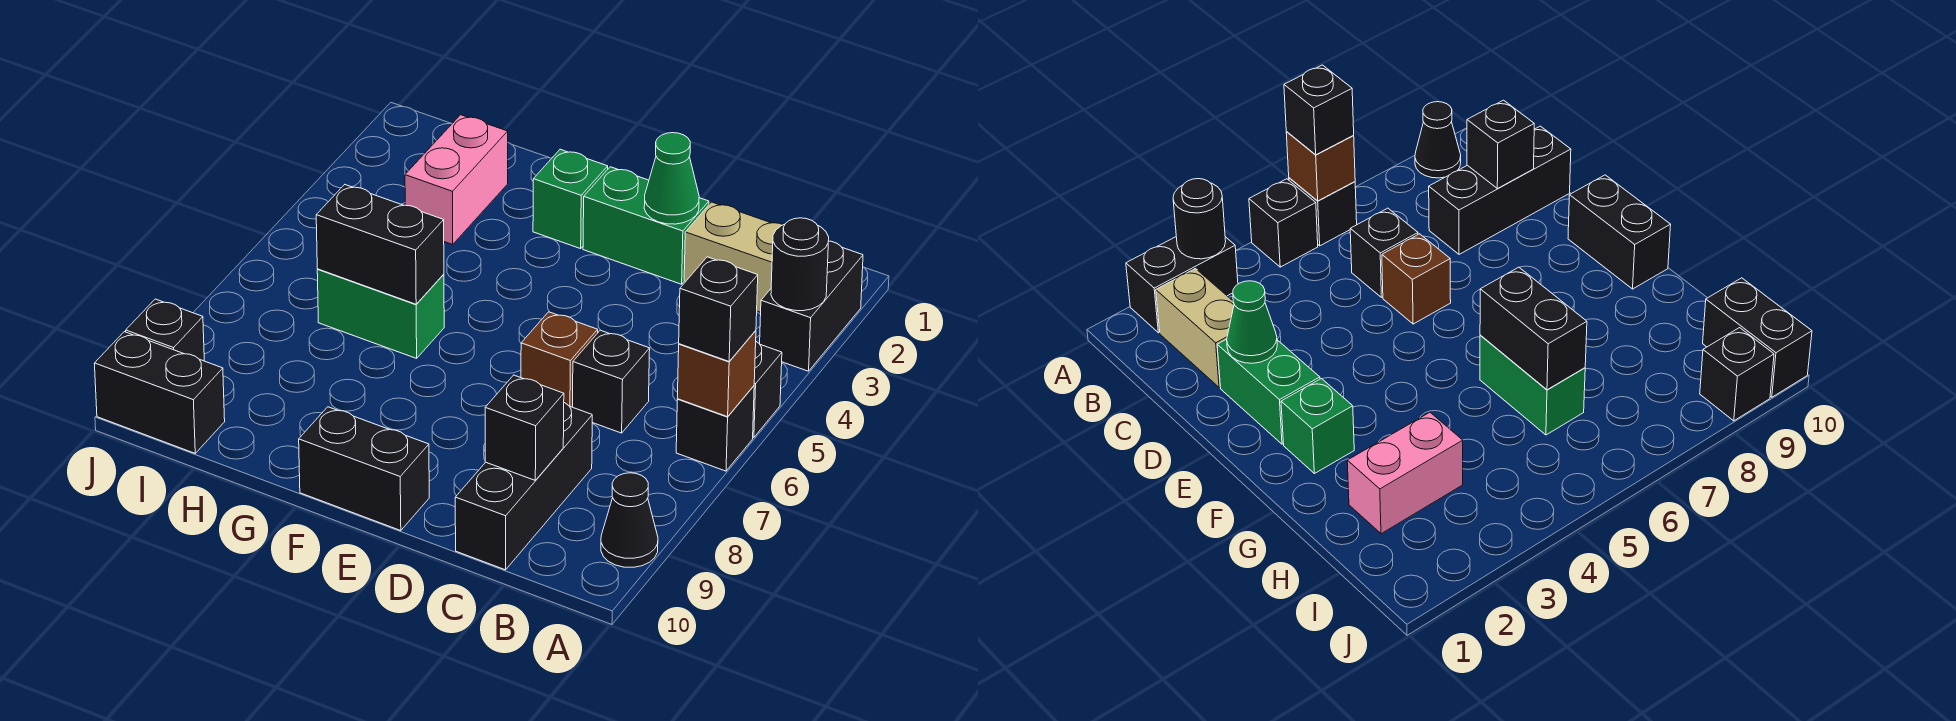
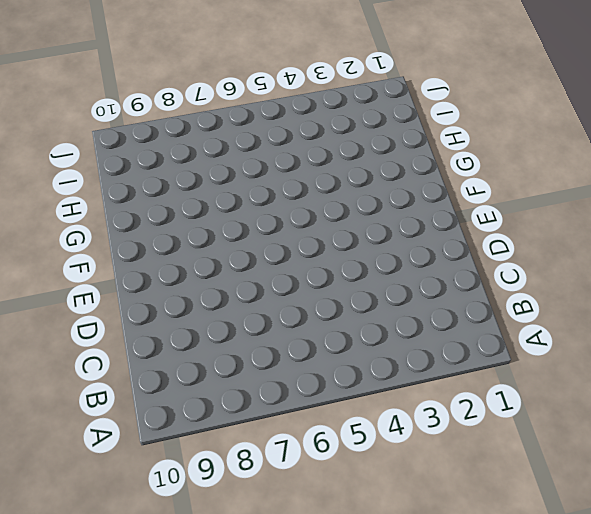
none -> black 1x2 brick [760,241,863,371]
none -> black 1x1 brick [753,342,782,437]
none -> black 1x1 brick [676,386,754,471]

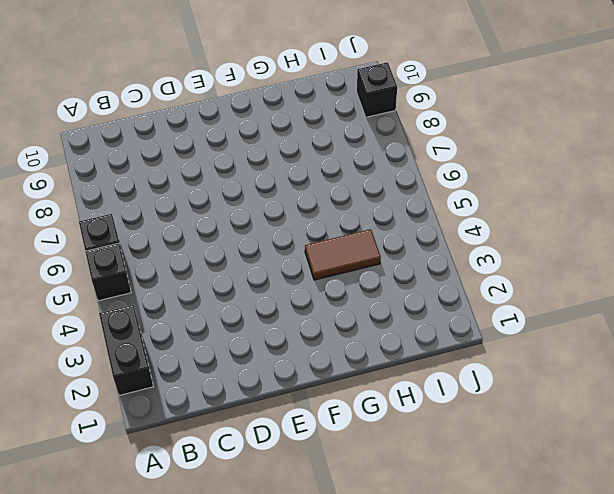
brown 1x2 tile [305,229,381,280] -> none
none -> black 1x1 cone [601,473,658,567]
none -> tan 1x2 brick [684,202,783,312]
none -> black 1x1 brick [573,330,650,433]

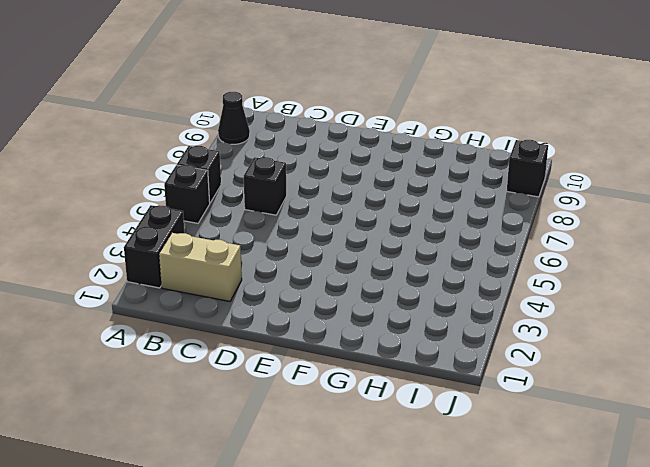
none -> black 1x3 brick [455,403,592,570]
none -> green 1x2 brick [583,167,709,284]
none -> brown 1x1 brick [521,312,598,407]

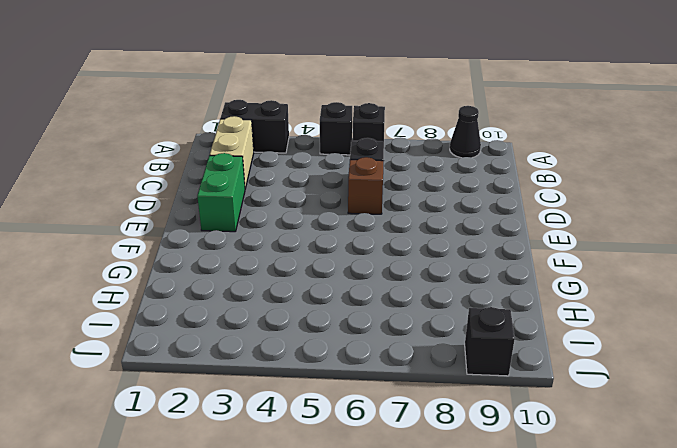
none -> black 1x3 brick [455,403,592,570]
none -> black 1x2 brick [299,407,429,531]
none -> green 1x1 brick [533,149,608,249]

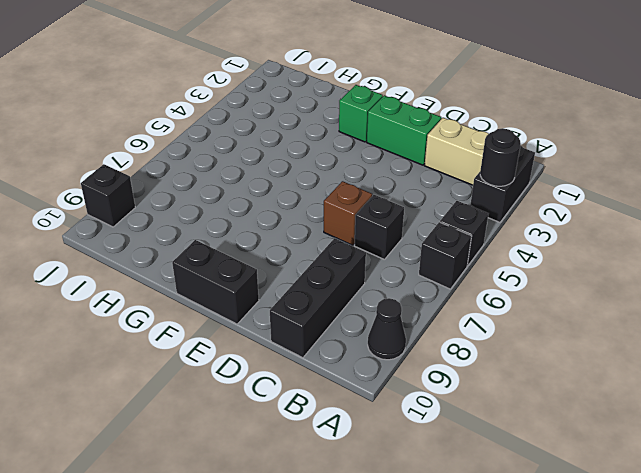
none -> green 1x2 brick [317,269,444,358]
none -> pink 1x2 brick [405,115,508,244]
none -> black 1x2 brick [94,332,225,453]

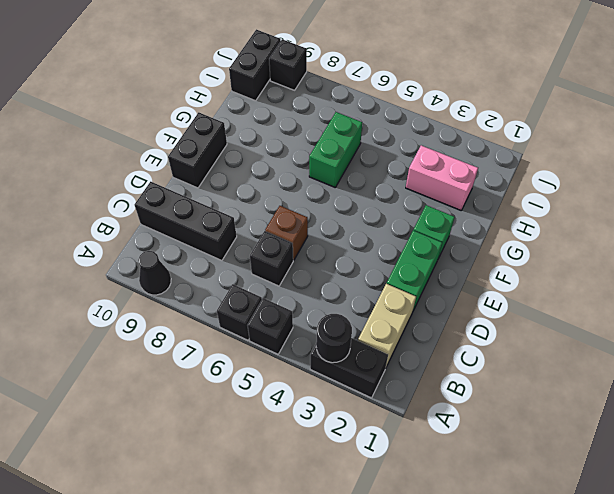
none -> brown 1x1 brick [677,331,756,417]
none -> black 1x1 brick [485,375,564,480]
none -> green 1x1 cone [644,133,699,224]

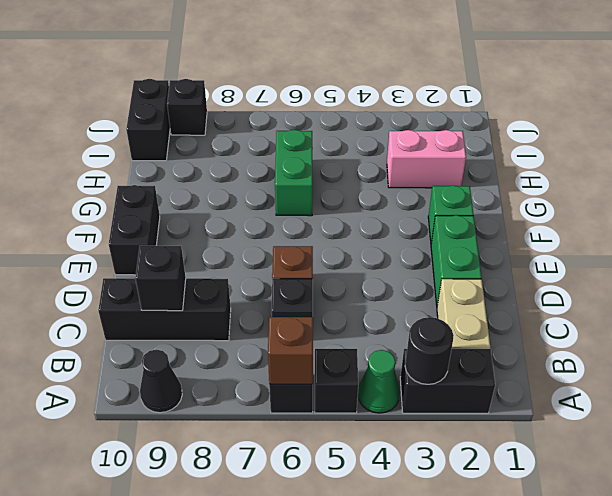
green 1x1 cone [358,350,400,413] -> green 1x1 cone moved to [644,133,699,224]
none -> black 1x2 brick [316,185,444,304]
none -> black 1x1 brick [679,257,758,361]

